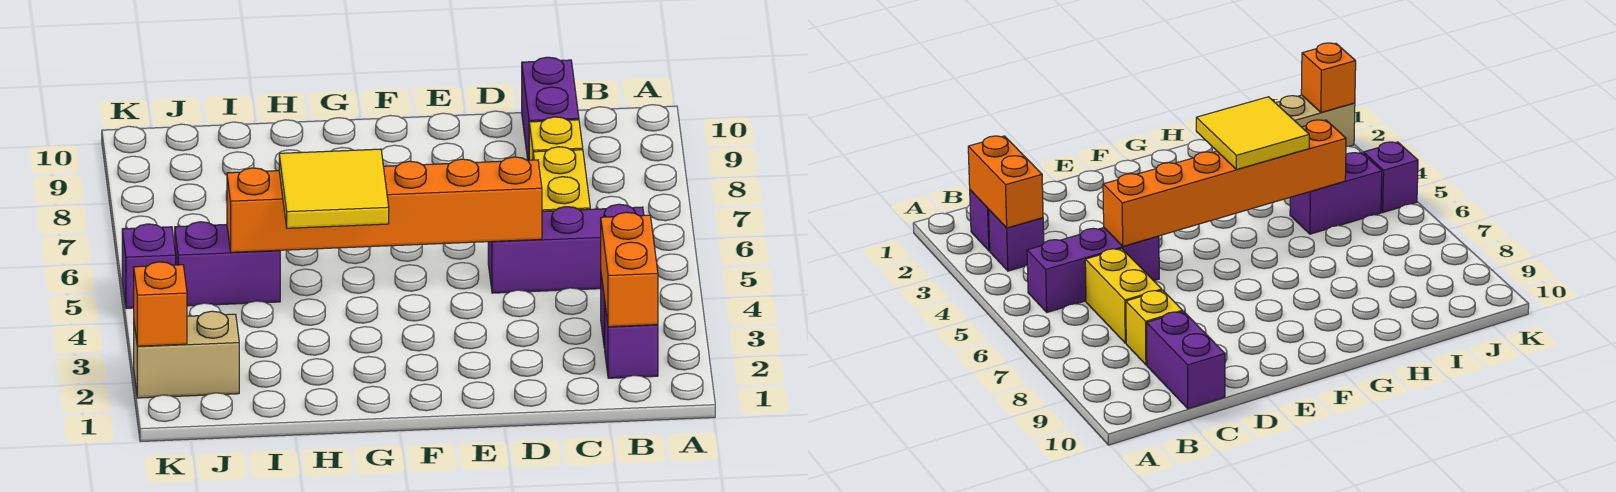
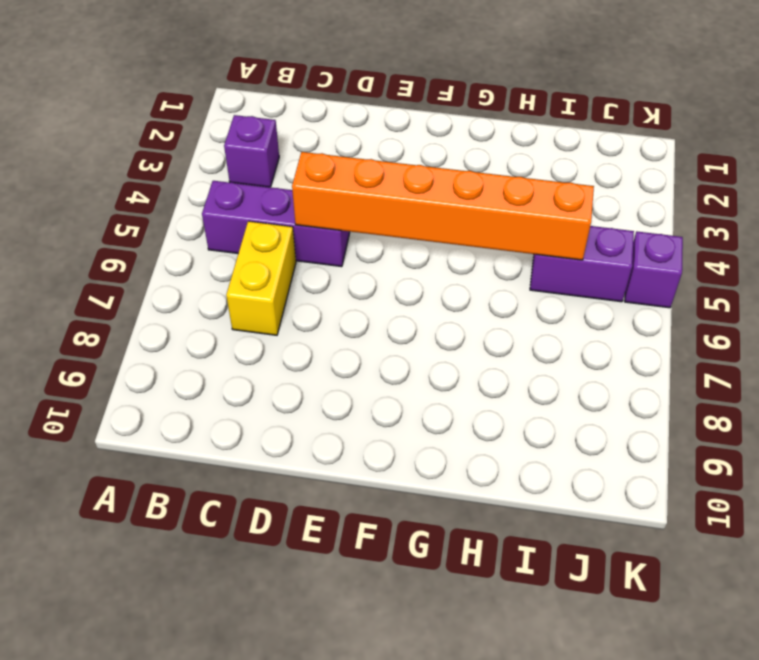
none -> purple 1x1 brick [605,306,658,378]
none -> yellow 1x1 brick [529,117,583,160]
none -> purple 1x2 brick [522,57,579,160]

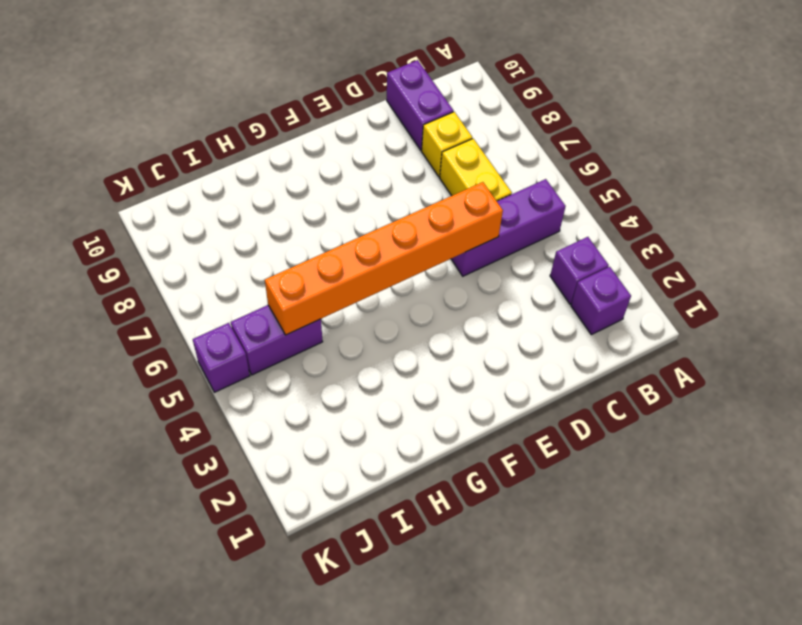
none -> tan 1x2 brick [134,311,239,398]
none -> orange 1x2 brick [601,212,658,327]
none -> orange 1x1 brick [134,262,187,346]

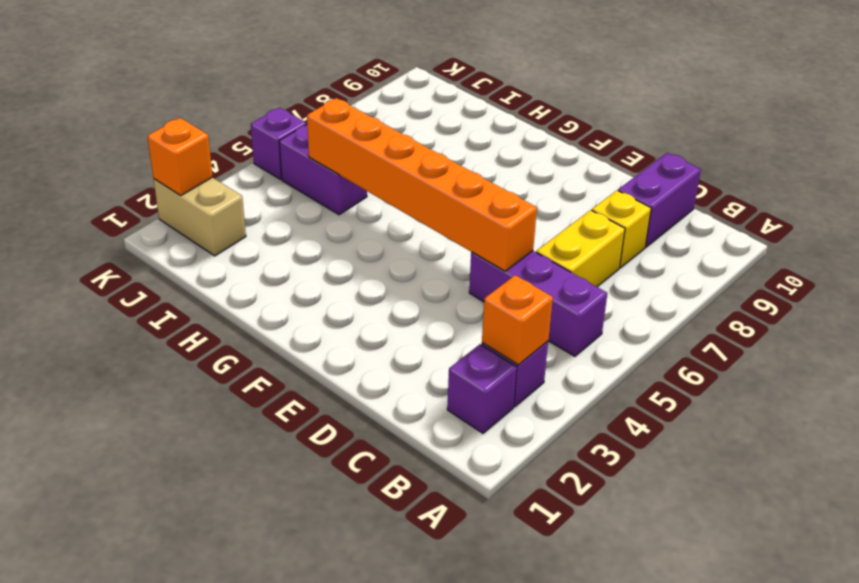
orange 1x1 brick [482,275,553,365] -> orange 1x2 brick [601,212,658,327]
none -> yellow 2x2 tile [279,149,389,228]

